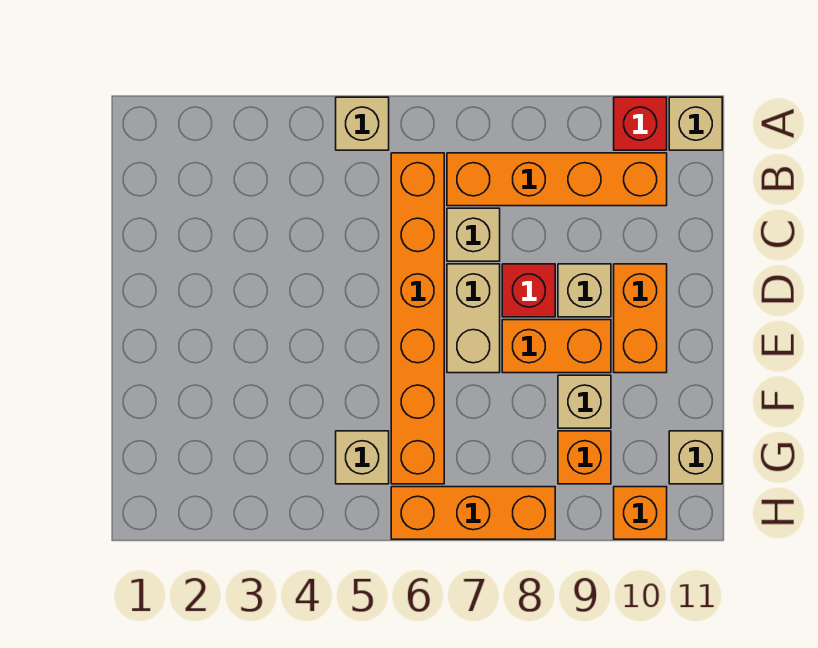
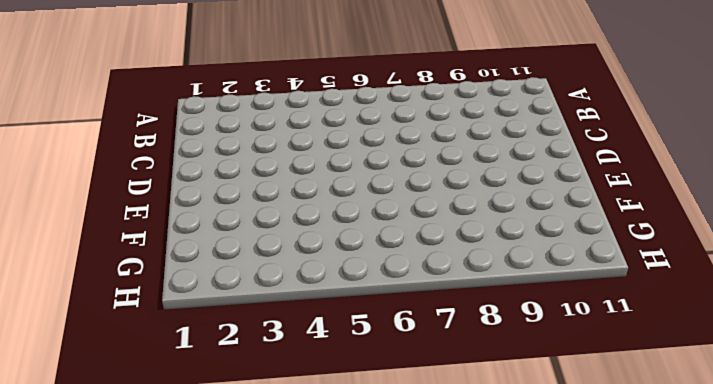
none -> tan 1x1 brick [336,97,389,150]
none -> red 1x1 brick [614,97,667,150]
none -> tan 1x1 brick [669,97,722,150]

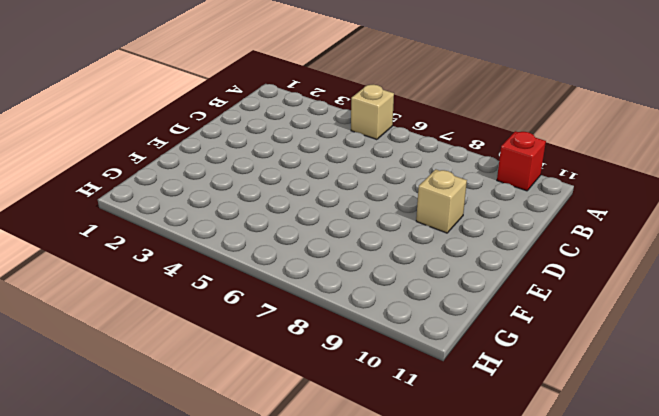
none -> tan 1x1 brick [669,97,722,150]
none -> orange 1x6 brick [391,153,444,484]
none -> orange 1x4 brick [447,153,667,206]

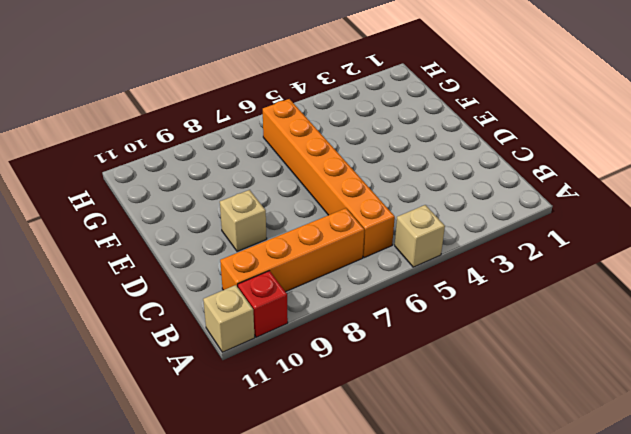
none -> tan 1x1 brick [447,208,500,261]
none -> tan 1x2 brick [447,264,500,373]
none -> red 1x1 brick [502,264,555,317]

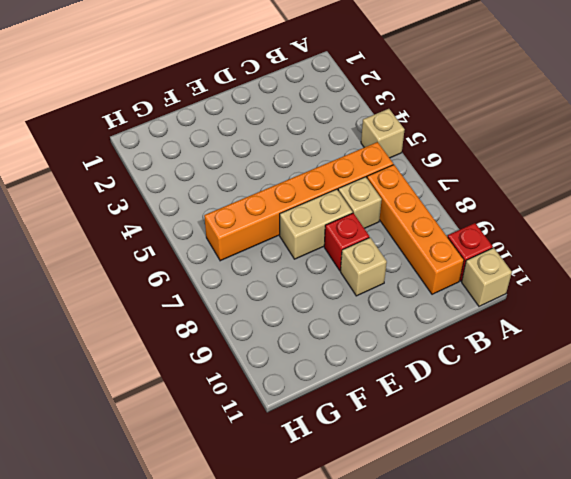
none -> orange 1x2 brick [614,264,667,373]
none -> orange 1x2 brick [502,320,611,373]
none -> tan 1x1 brick [558,375,611,428]

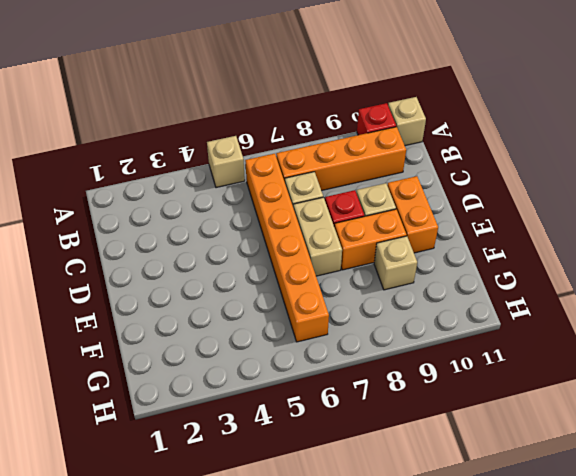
none -> tan 1x1 brick [336,431,389,484]
none -> orange 1x1 brick [558,431,611,484]
none -> tan 1x1 brick [669,431,722,484]

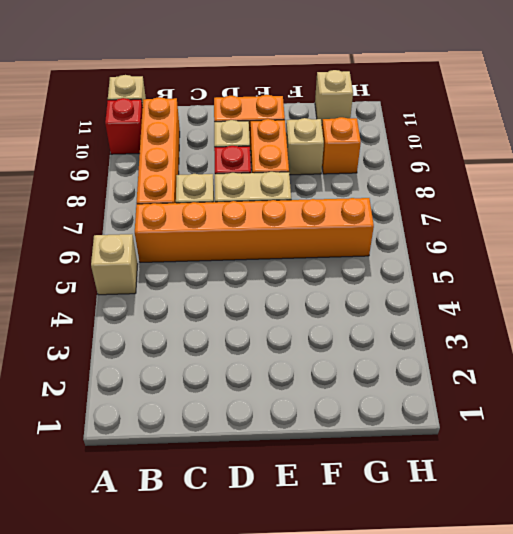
none -> tan 1x1 brick [336,431,389,484]
none -> orange 1x3 brick [391,487,555,539]
none -> orange 1x1 brick [614,487,667,539]

